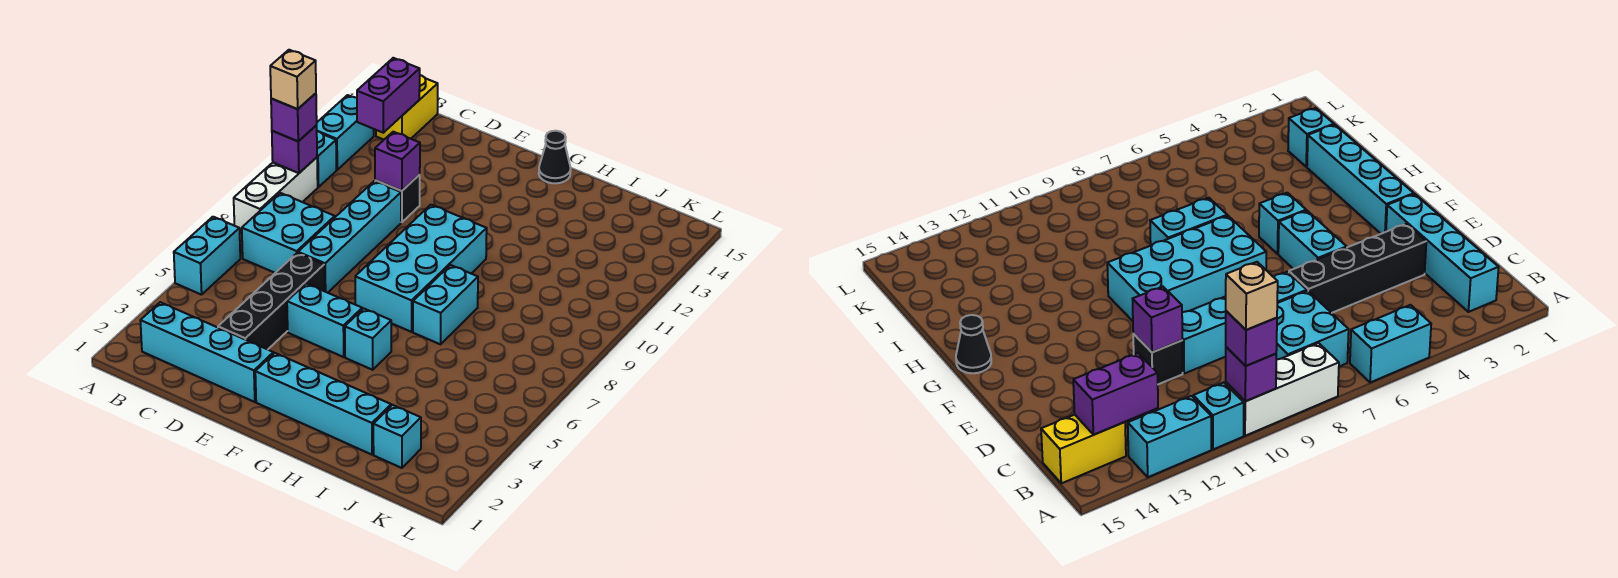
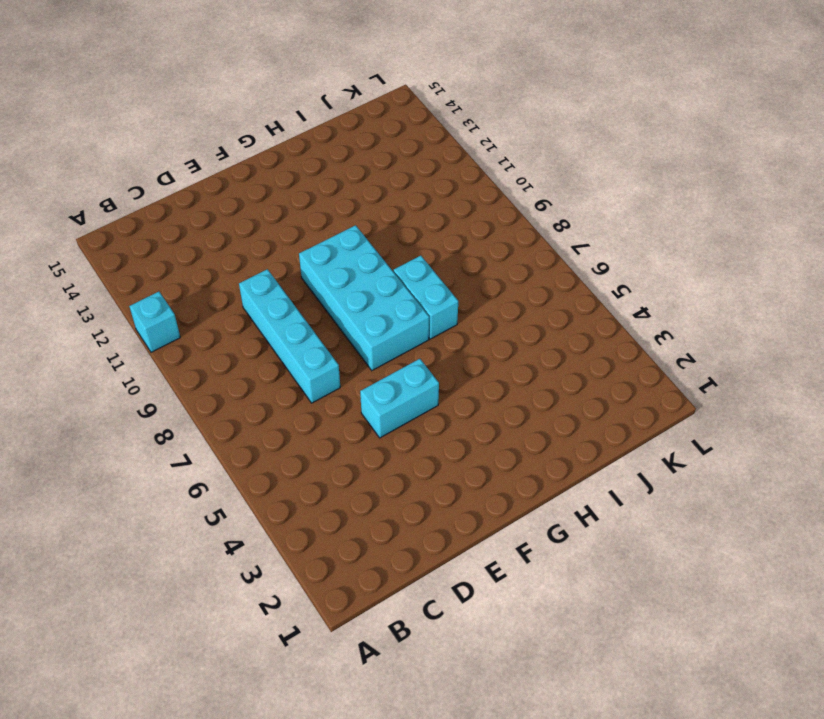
none -> cyan 1x2 brick [174,217,240,295]
none -> white 1x3 brick [234,157,318,232]
none -> cyan 1x2 brick [317,95,374,170]

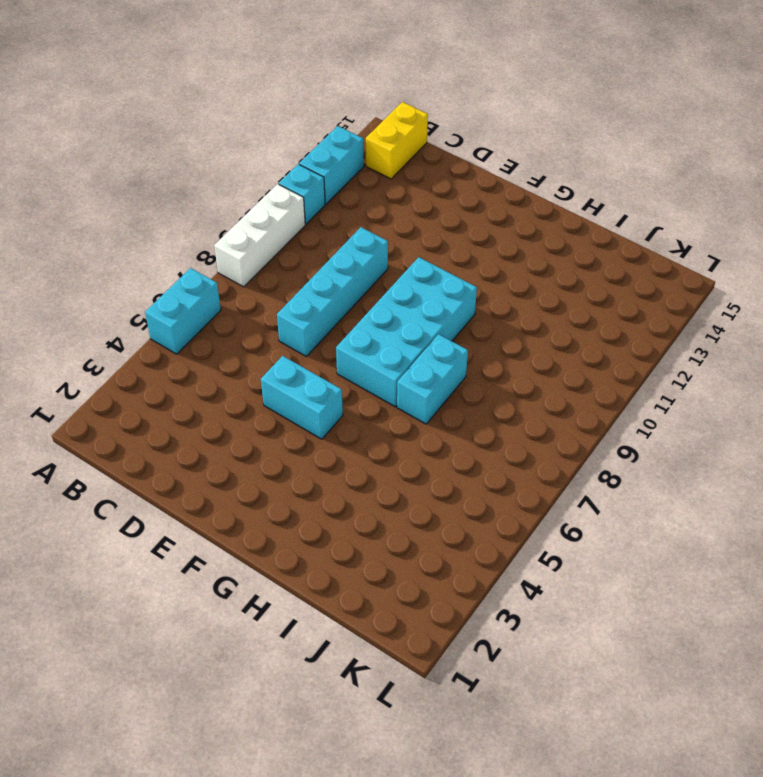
none -> cyan 1x4 brick [140,302,273,402]
none -> cyan 2x2 brick [242,193,335,273]
none -> black 1x4 brick [218,253,325,350]

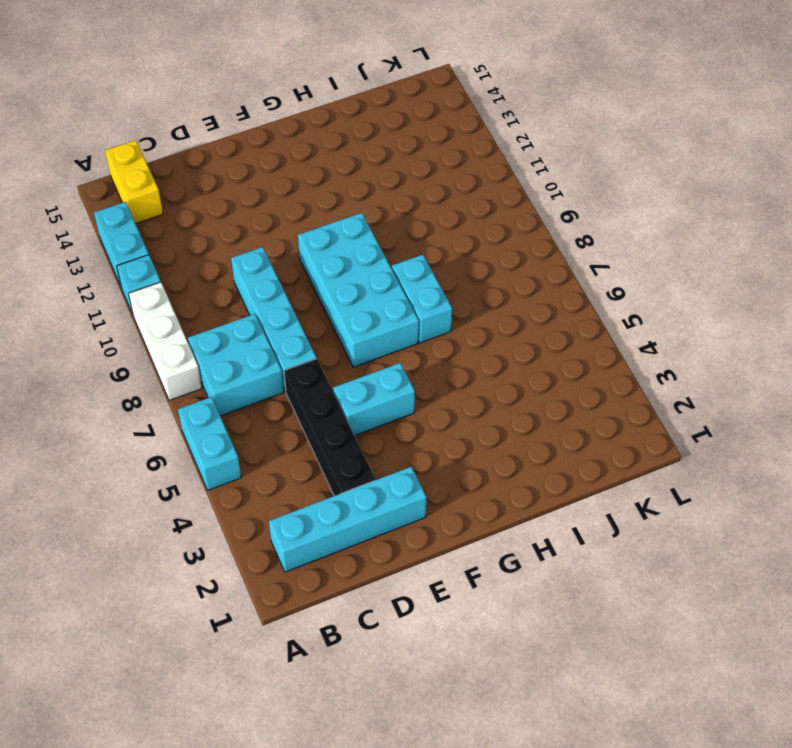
none -> black 1x1 brick [375,175,420,222]
none -> cyan 1x4 brick [255,353,391,455]
none -> cyan 1x1 brick [345,308,391,370]

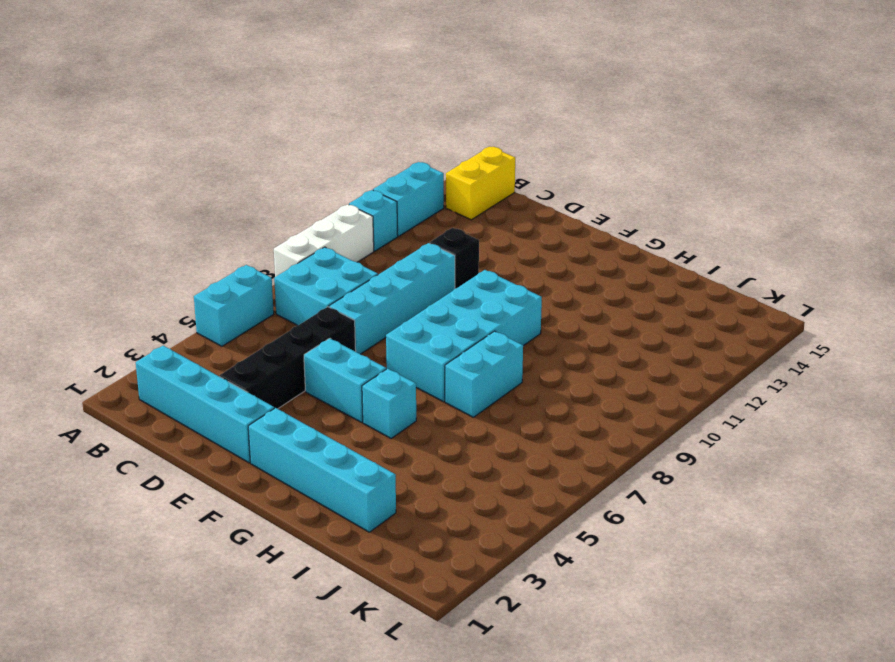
none -> black 1x1 cone [539,131,571,183]
none -> cyan 1x1 brick [373,405,421,468]
none -> purple 1x1 brick [272,125,317,173]

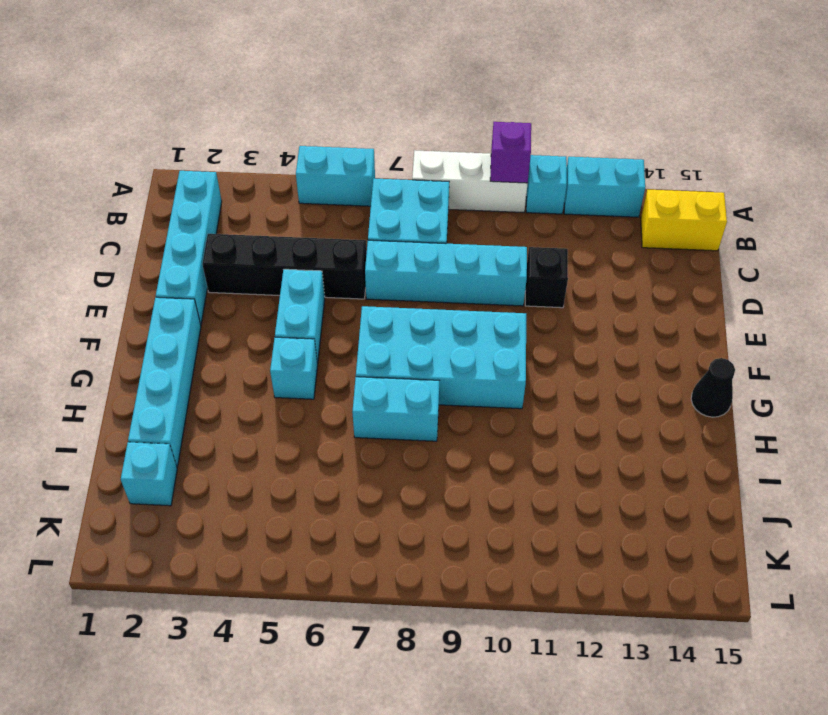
none -> purple 1x2 brick [357,58,420,133]
none -> purple 1x1 brick [375,132,420,191]
none -> purple 1x1 brick [271,93,317,141]

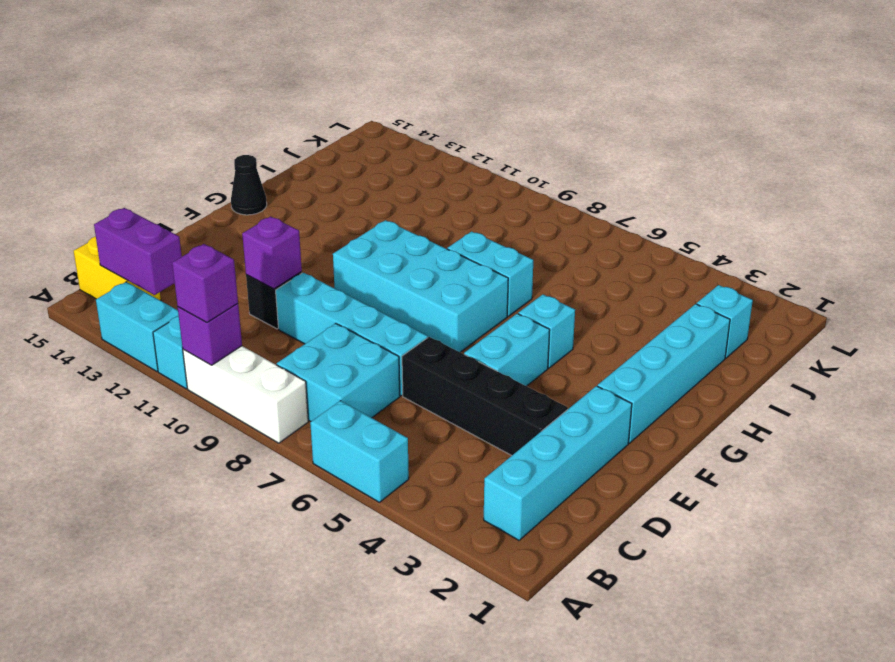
none -> tan 1x1 brick [270,50,316,109]

